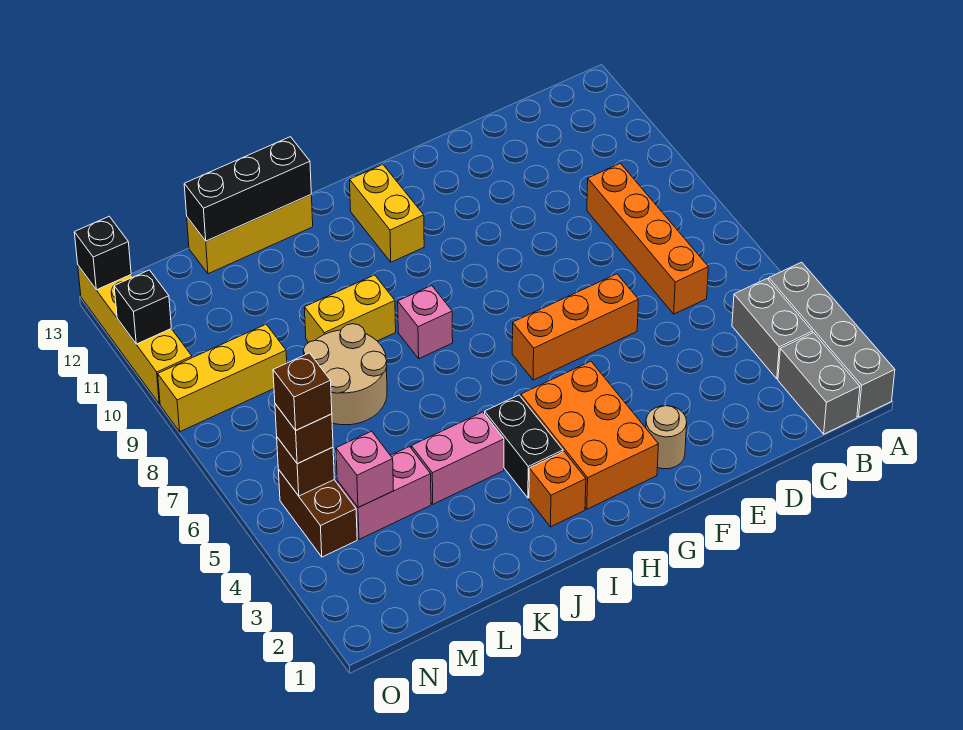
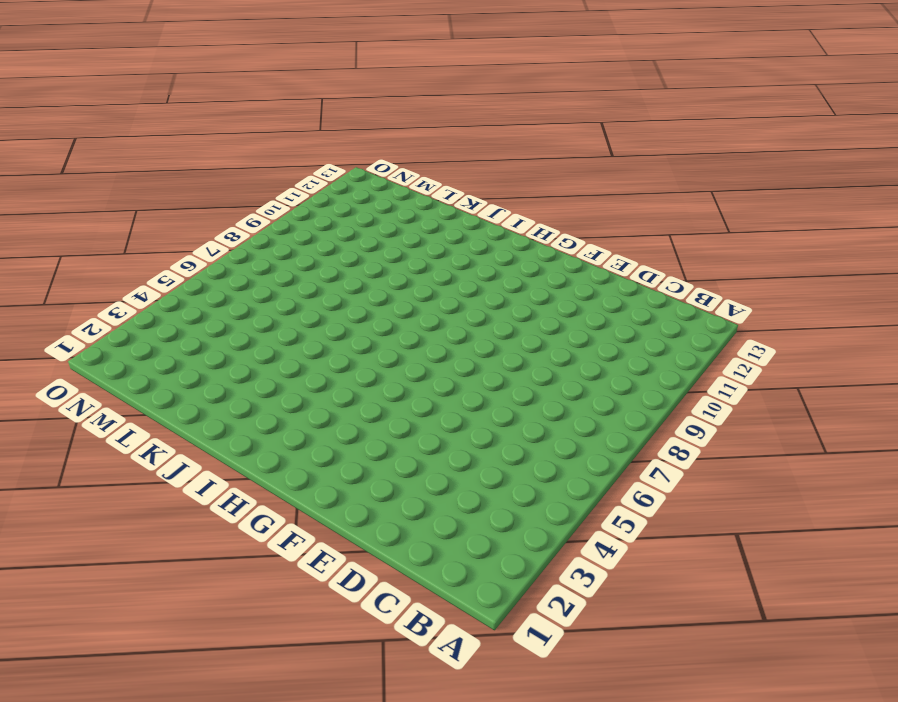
none -> grey 1x4 brick [769,262,895,417]
none -> grey 1x2 brick [778,333,860,434]
none -> grey 1x2 brick [732,279,812,379]

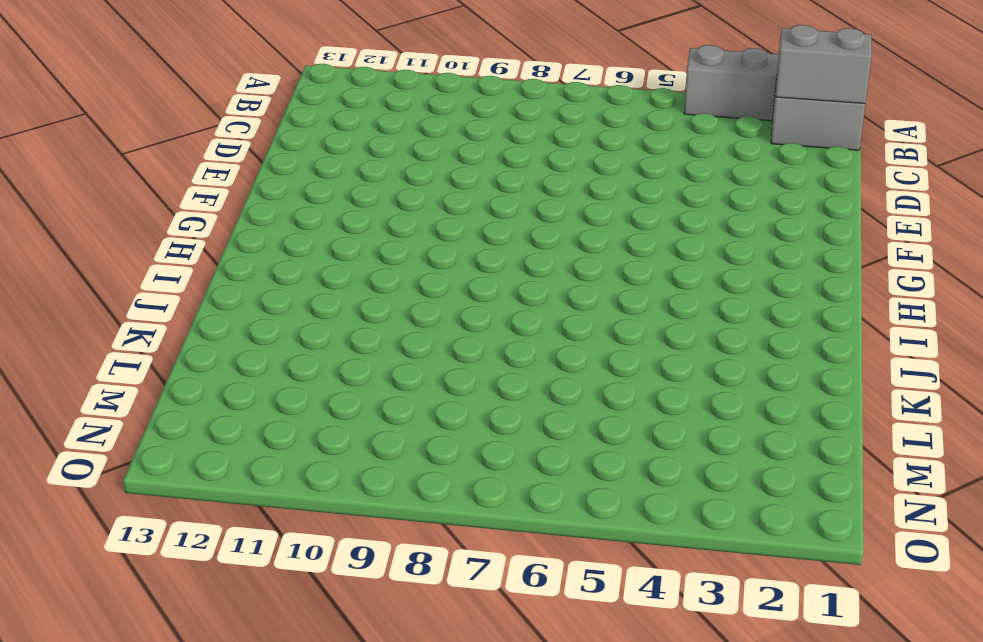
grey 1x2 brick [775,25,872,104] -> grey 1x2 brick moved to [732,279,812,379]
none -> orange 1x4 brick [587,163,708,314]
none -> orange 1x3 brick [512,274,638,380]
none -> tan 1x1 round brick [646,406,687,469]

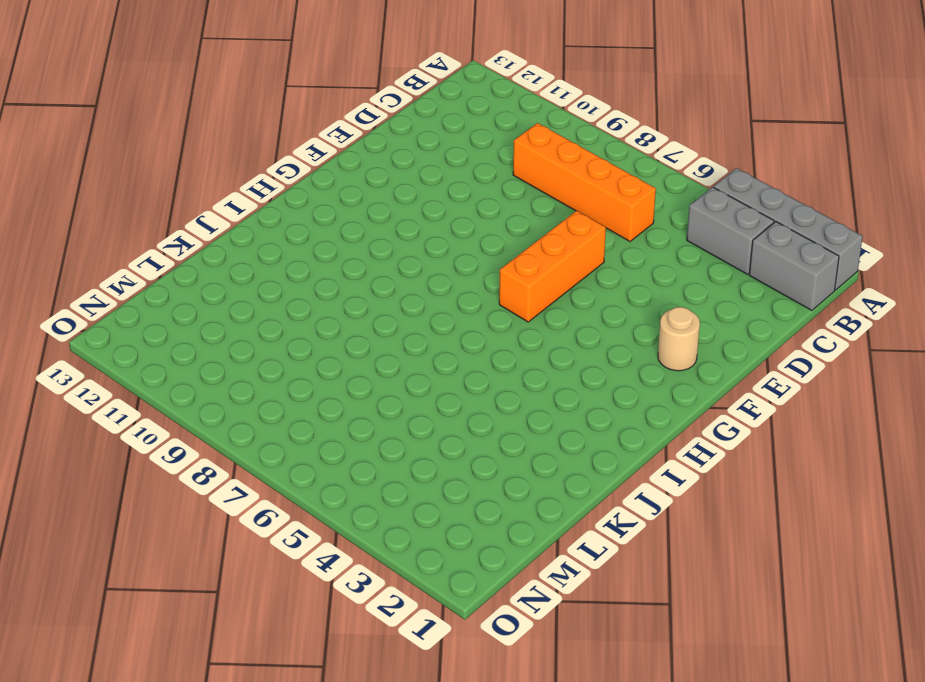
none -> orange 2x3 brick [521,361,658,509]
none -> yellow 1x2 brick [350,165,424,262]
none -> orange 1x1 brick [529,452,586,527]

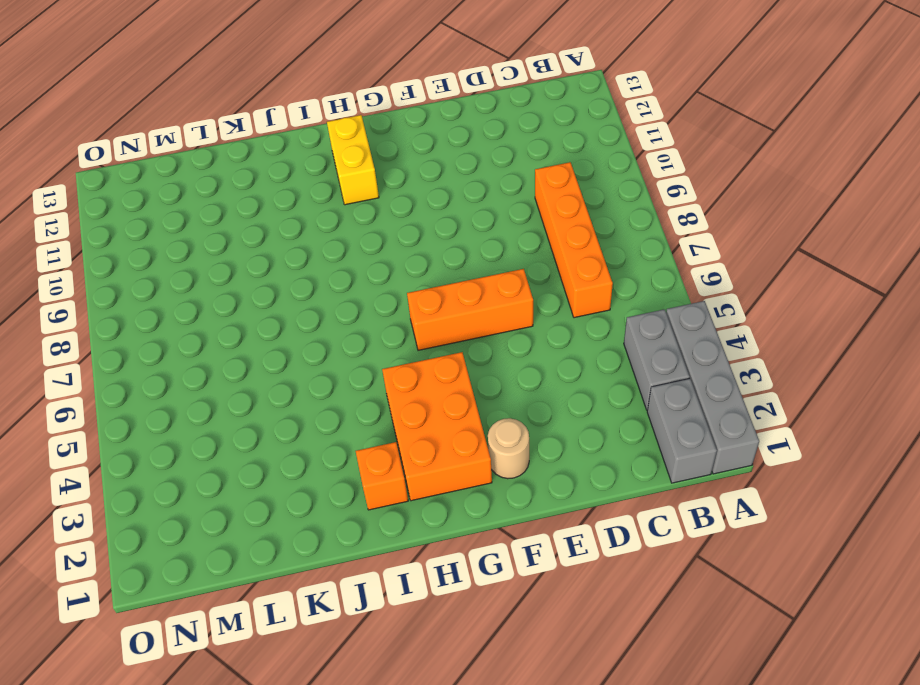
none -> black 1x2 brick [485,395,563,498]
none -> pink 1x1 brick [398,285,453,358]
none -> pink 1x2 brick [411,412,504,504]

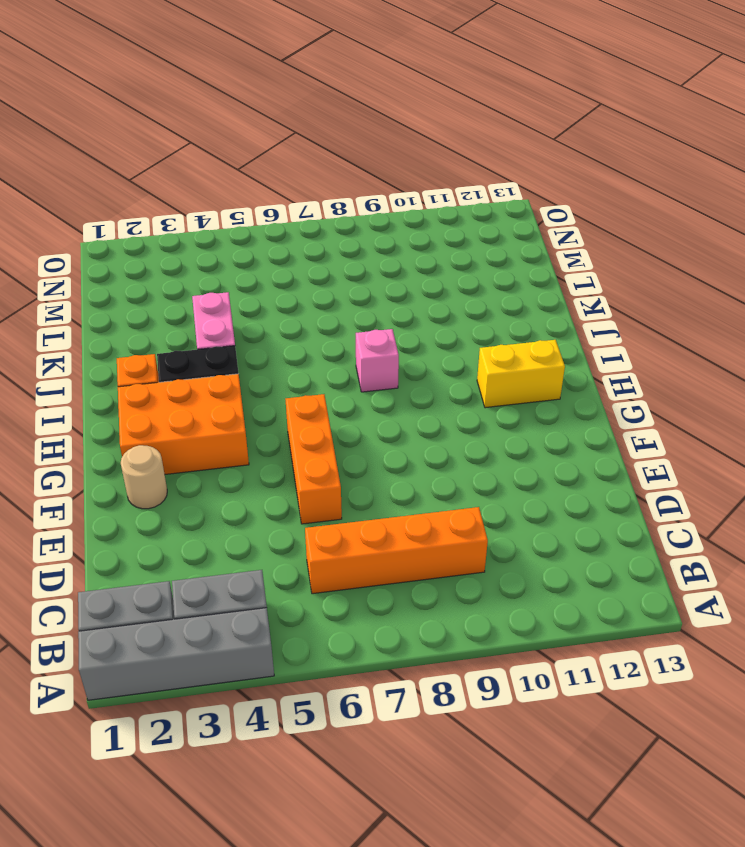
none -> yellow 1x2 brick [304,275,396,342]
none -> yellow 1x3 brick [187,195,313,274]
none -> tan 2x2 round brick [303,324,387,425]

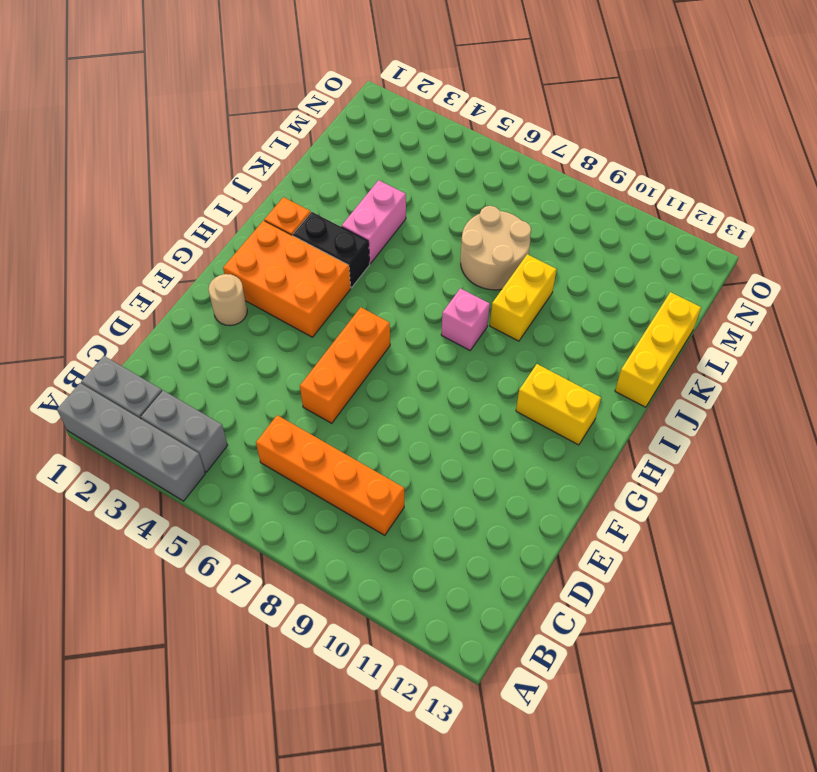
none -> pink 1x2 brick [337,447,431,539]
none -> yellow 1x3 brick [158,324,287,432]
none -> brown 1x2 brick [278,469,357,557]

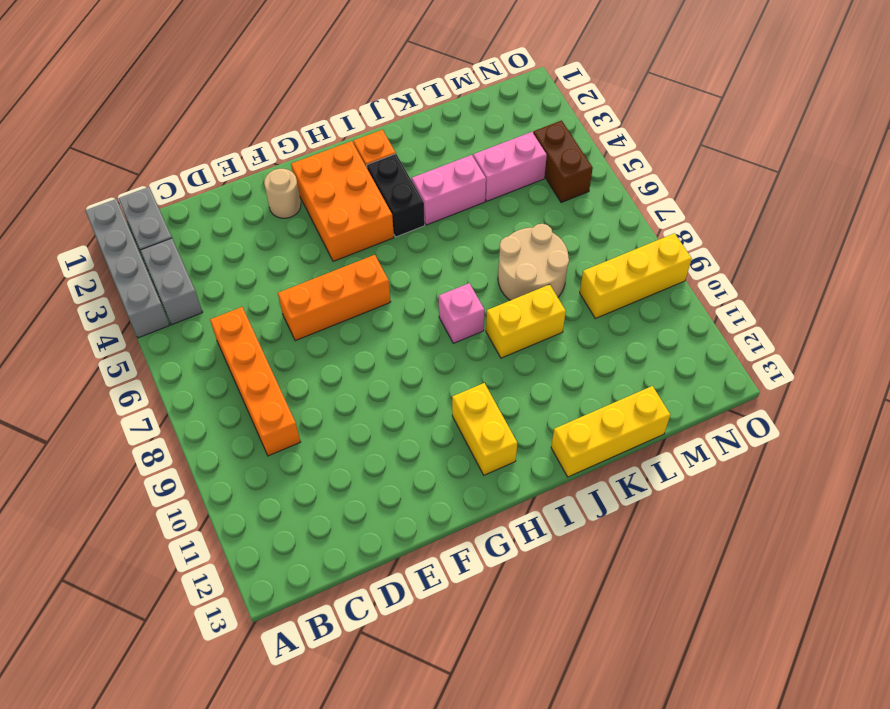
none -> yellow 1x4 brick [78,266,192,404]
none -> black 1x3 brick [184,137,311,241]
none -> pink 1x1 brick [336,431,394,508]

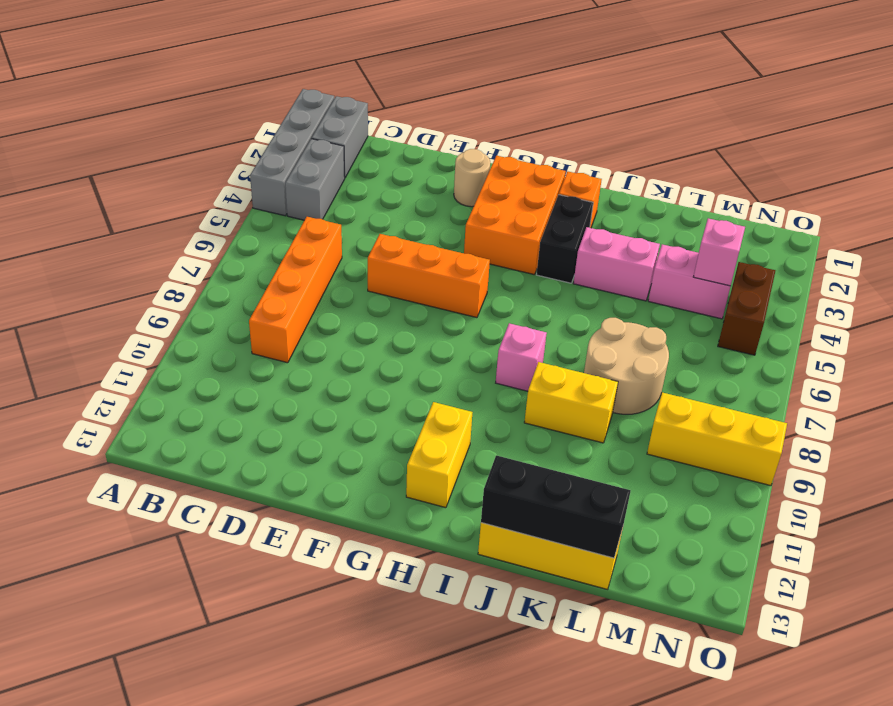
none -> yellow 1x4 brick [78,266,192,404]
none -> brown 1x1 brick [277,437,334,496]
none -> black 1x1 brick [114,270,171,344]

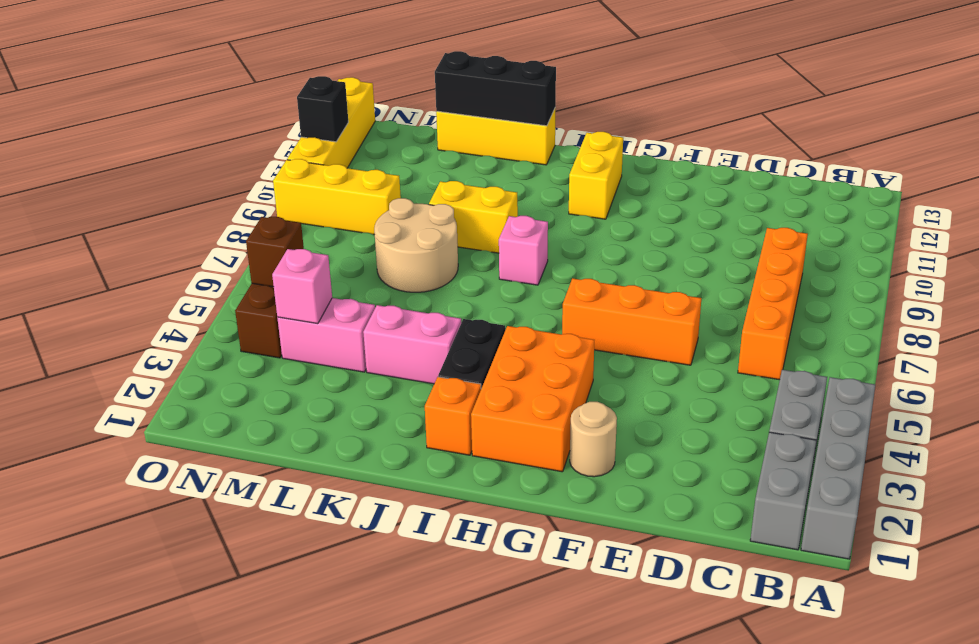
none -> black 1x1 brick [74,216,131,290]
none -> brown 1x1 brick [275,404,333,464]
none -> brown 1x1 brick [273,353,332,430]

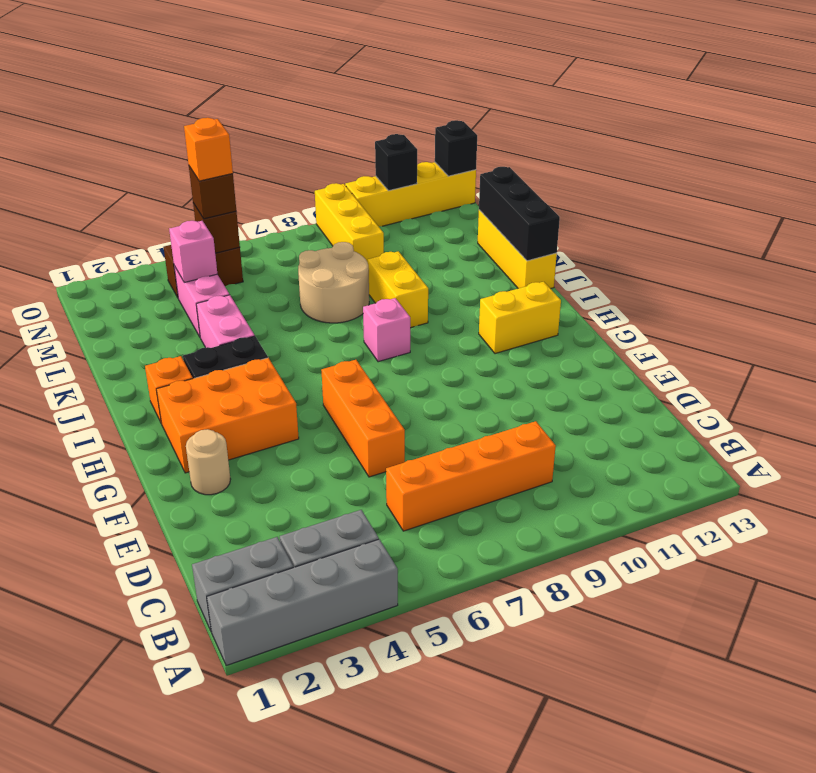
orange 1x1 brick [184,118,233,181] -> brown 1x1 brick [273,353,332,430]

